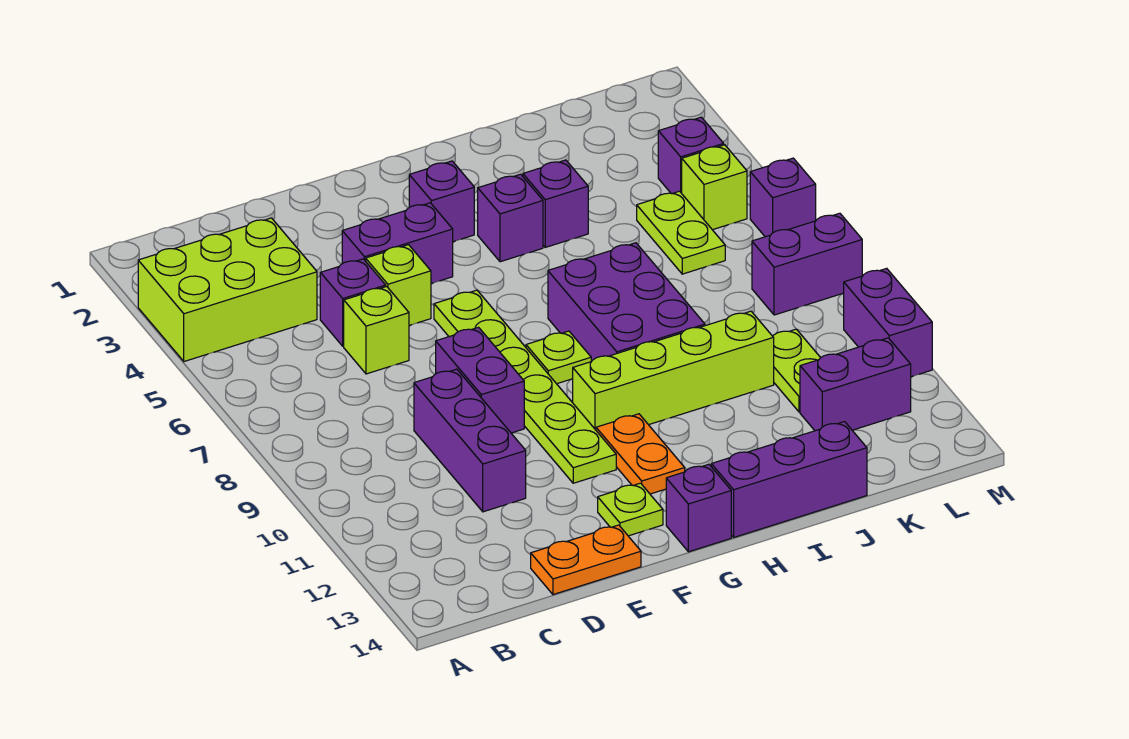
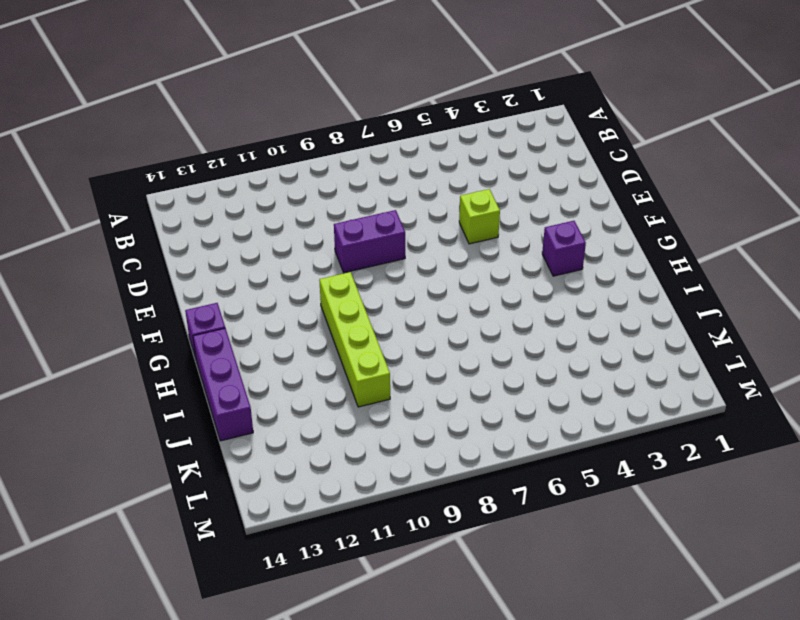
none -> lime 2x3 brick [138,218,317,361]
none -> purple 1x1 brick [320,259,386,346]
none -> lime 1x1 brick [344,286,409,374]

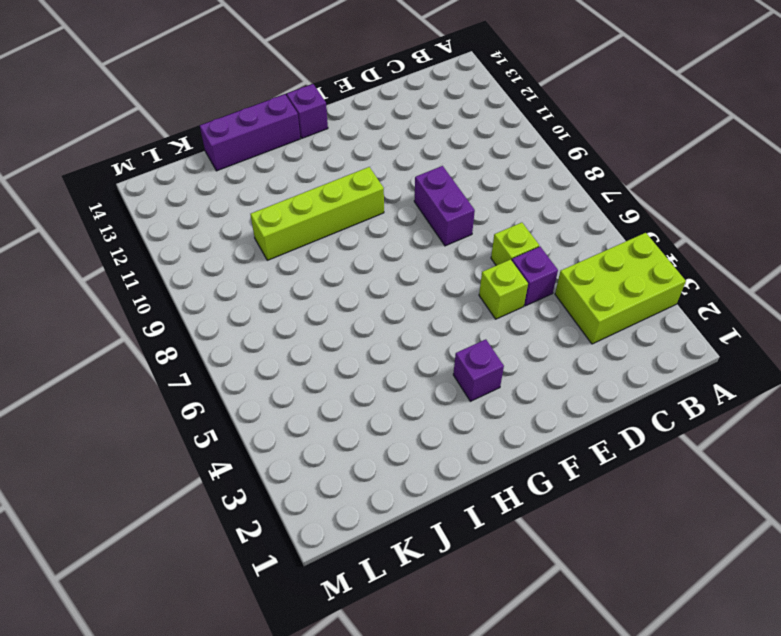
none -> purple 1x3 brick [414,369,526,512]
none -> orange 1x2 plate [531,525,641,595]
none -> purple 1x2 brick [342,203,453,284]

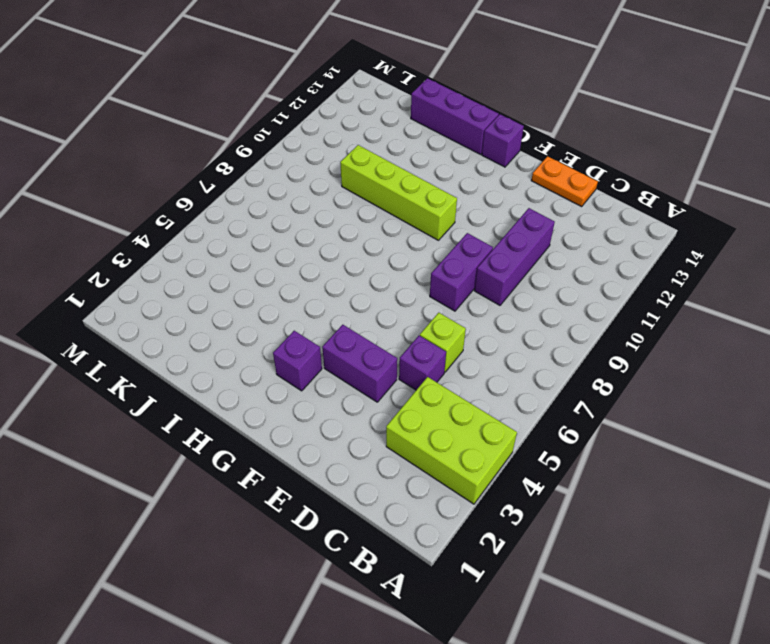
none -> lime 1x1 brick [366,245,431,325]
none -> lime 1x6 plate [434,290,616,483]
none -> lime 1x1 plate [598,483,663,536]

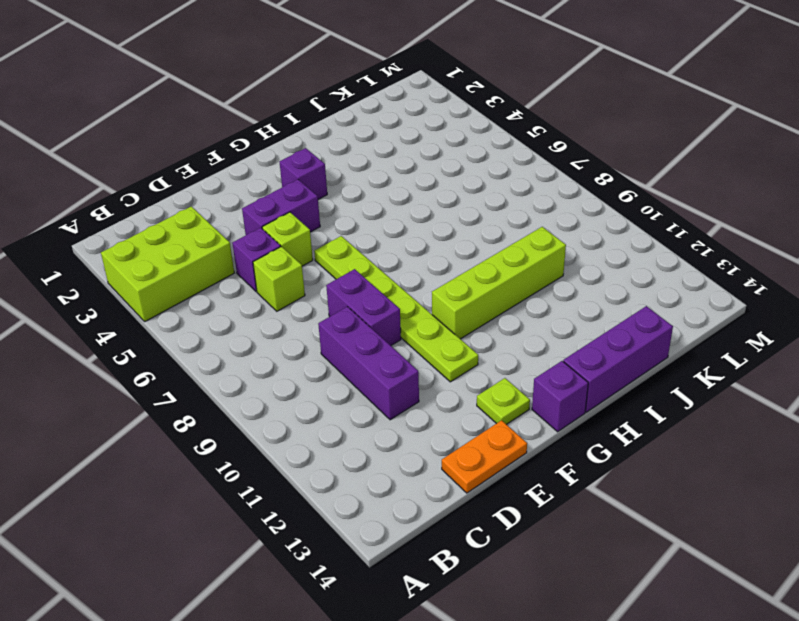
none -> lime 1x1 plate [526,331,591,384]
none -> orange 1x2 plate [596,414,685,494]
none -> purple 1x1 brick [478,174,543,262]

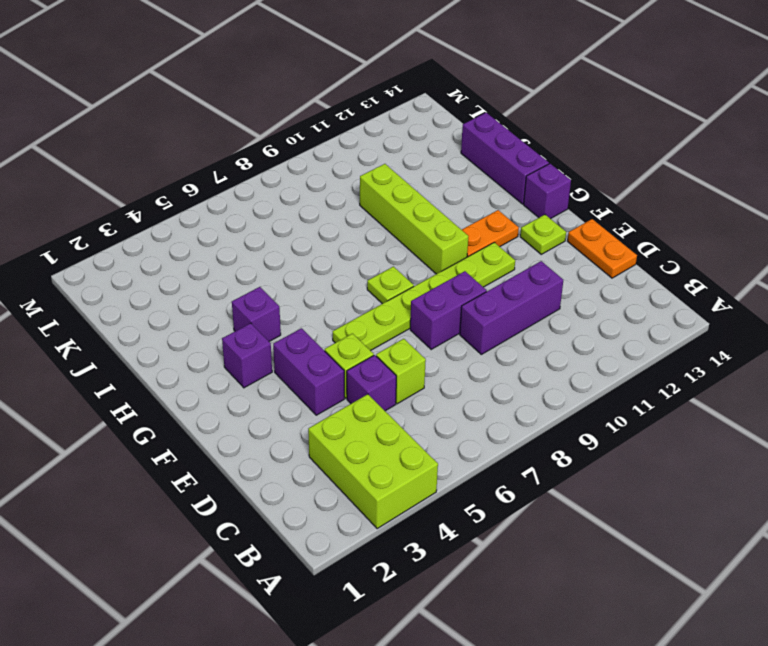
none -> purple 2x3 brick [548,243,705,362]
none -> purple 1x1 brick [523,160,588,247]
none -> lime 1x2 plate [637,191,725,274]

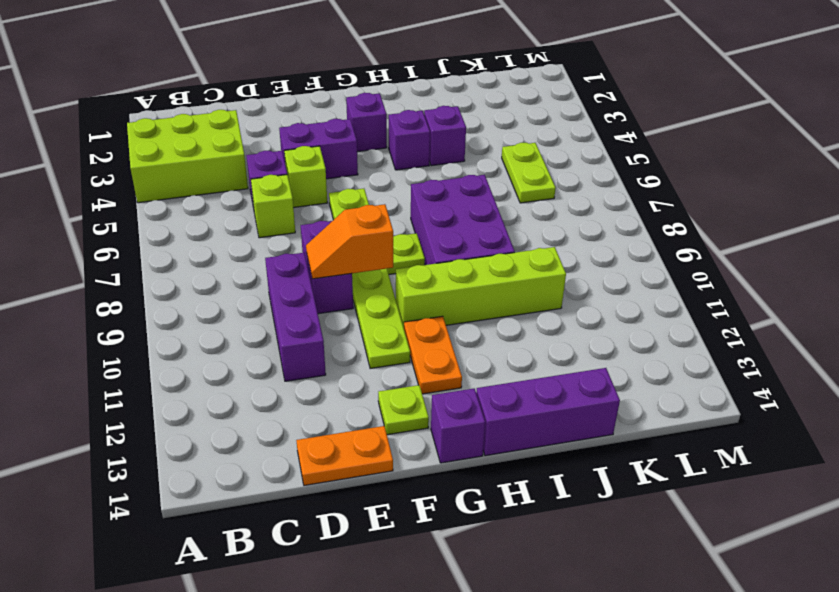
orange 1x2 slope [306,204,393,279] -> none
none -> lime 1x2 plate [773,329,821,412]
none -> purple 1x2 brick [800,338,911,431]
none -> purple 1x1 brick [658,117,724,194]

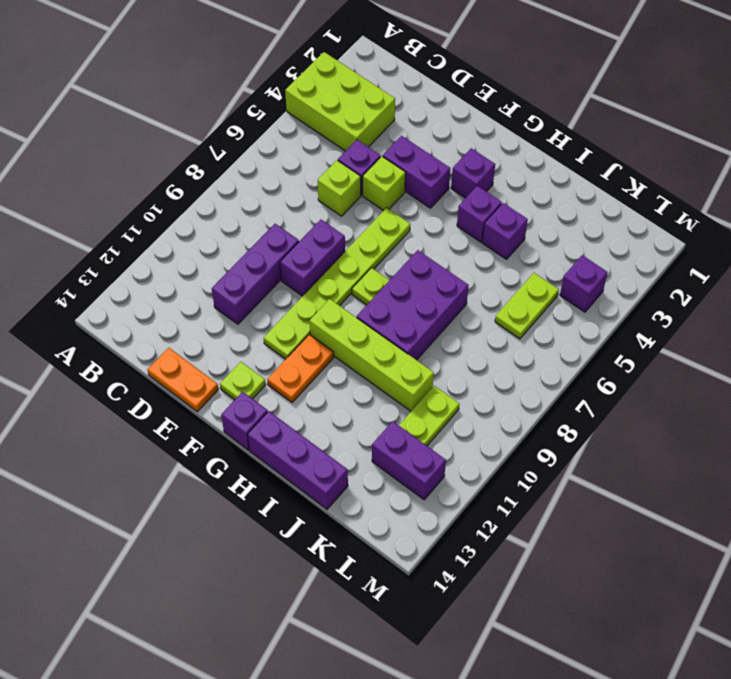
none -> lime 1x1 brick [682,145,747,230]
none -> purple 1x2 brick [752,213,862,315]
none -> purple 1x1 brick [750,158,816,237]

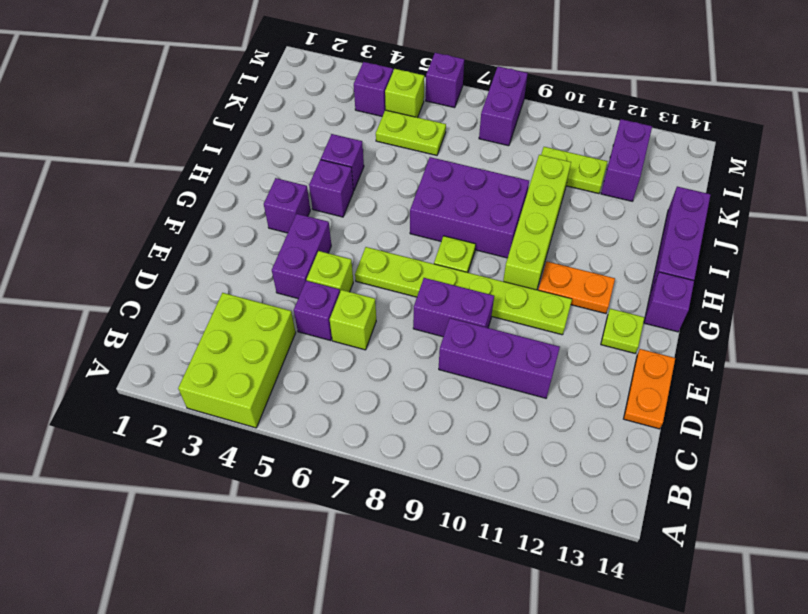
none -> purple 1x2 brick [844,268,932,377]

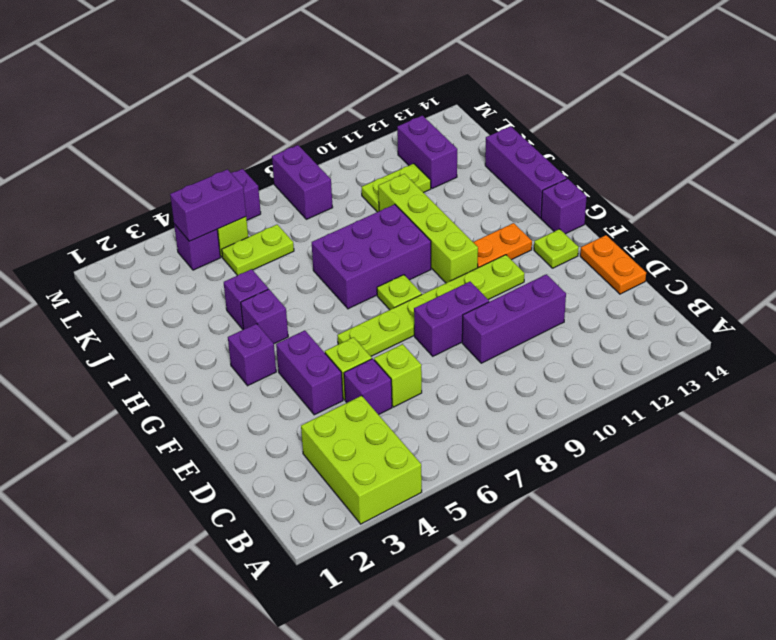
purple 1x2 brick [170,169,246,241] -> purple 1x2 brick moved to [844,268,932,377]

